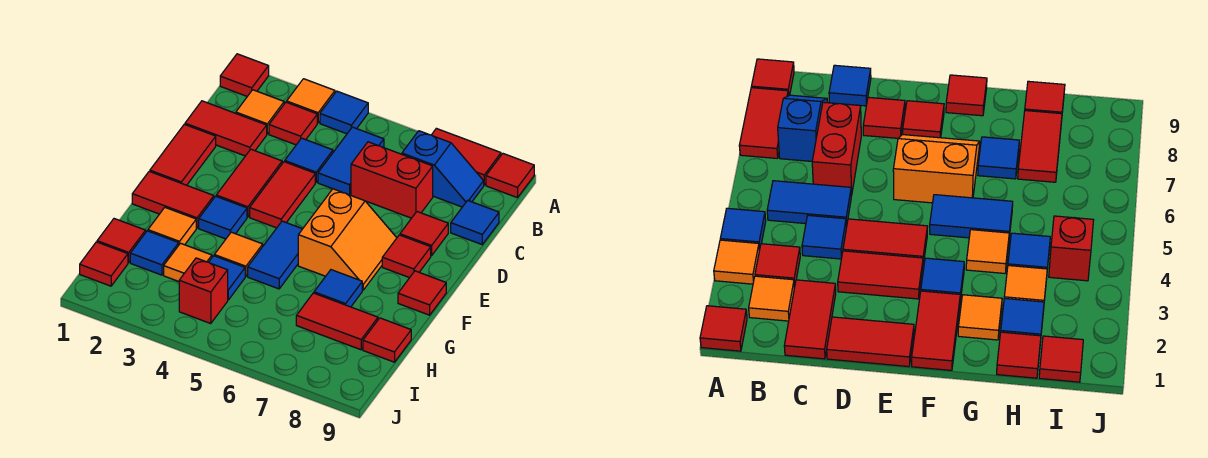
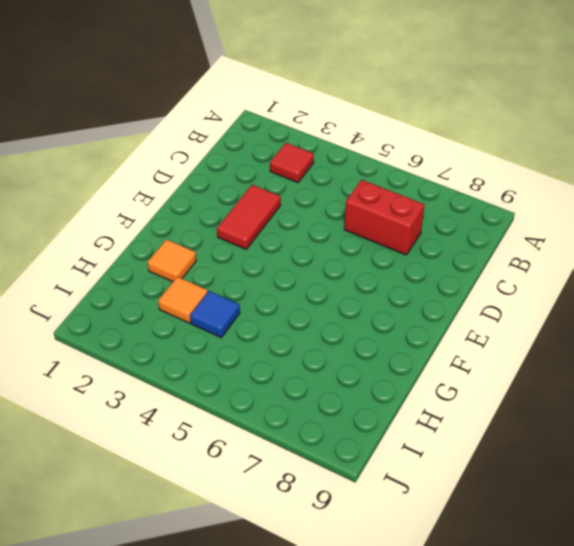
none -> red 1x1 tile [220,54,269,96]
none -> orange 1x1 tile [287,79,335,123]
none -> blue 1x1 tile [320,91,368,134]
none -> red 1x2 tile [432,128,501,185]

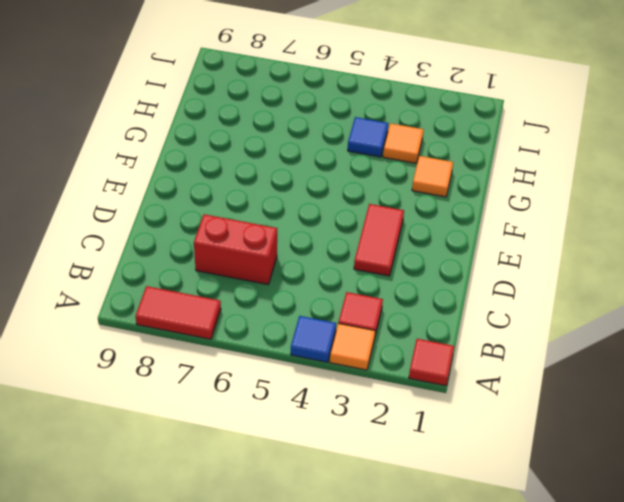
none -> red 1x1 tile [486,154,534,198]
none -> orange 1x1 tile [236,90,284,134]
none -> blue 1x2 tile [318,127,384,195]
none -> blue 1x2 slope [402,131,484,207]

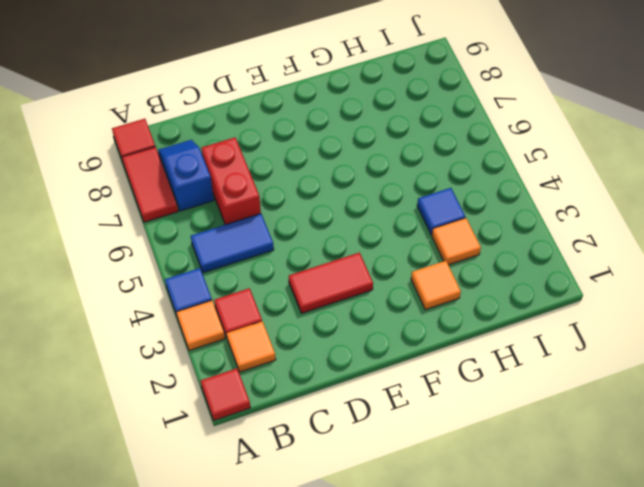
none -> red 1x2 tile [185,101,267,156]
none -> blue 1x1 tile [285,138,333,182]
none -> blue 1x1 tile [451,200,499,244]
none -> red 1x2 tile [150,124,216,185]

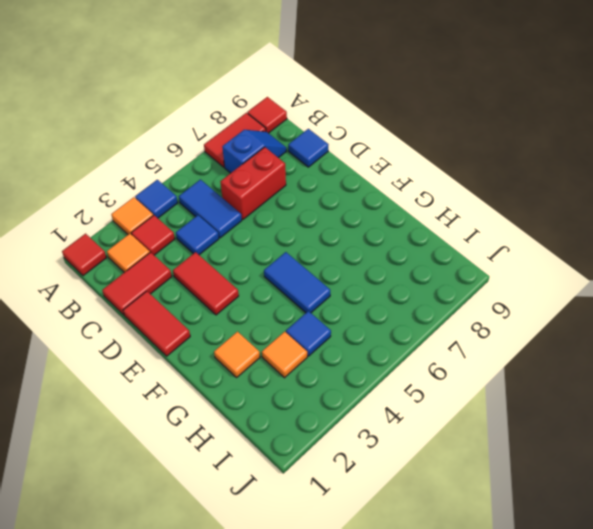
none -> red 1x2 tile [250,162,315,228]
none -> red 1x1 tile [400,212,448,256]
none -> orange 2x2 slope [298,189,397,290]
none -> red 1x1 tile [382,235,431,278]

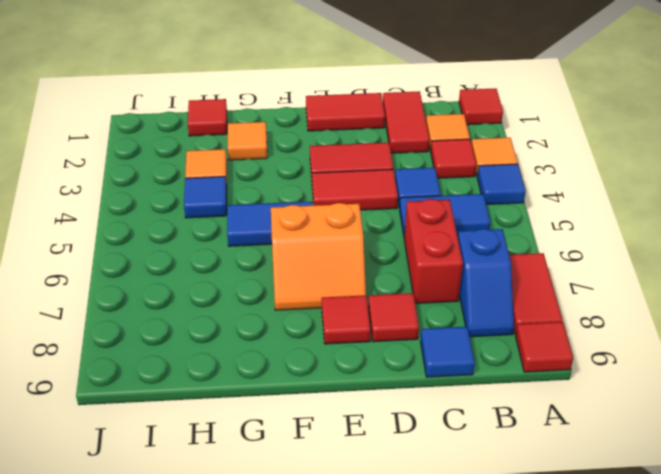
none -> red 1x2 tile [132,171,214,228]
none -> blue 1x1 tile [199,196,247,239]
none -> red 1x1 tile [398,271,446,315]
none -> orange 1x1 tile [214,232,263,276]

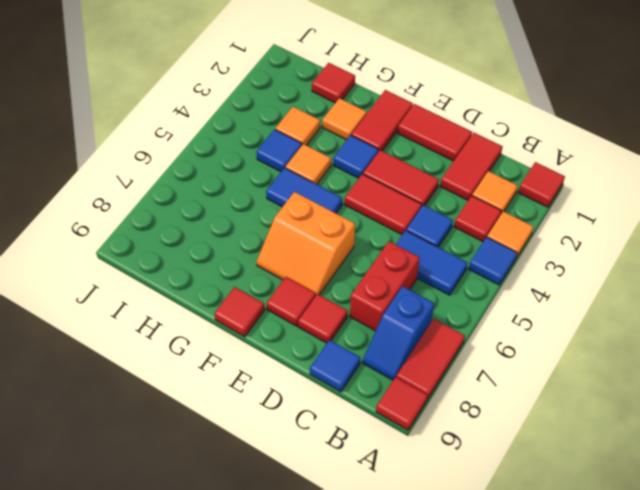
none -> blue 1x1 tile [314,270,362,307]
none -> blue 1x1 tile [130,231,179,275]
none -> red 1x2 tile [296,293,378,350]
none -> red 1x1 tile [363,318,411,362]

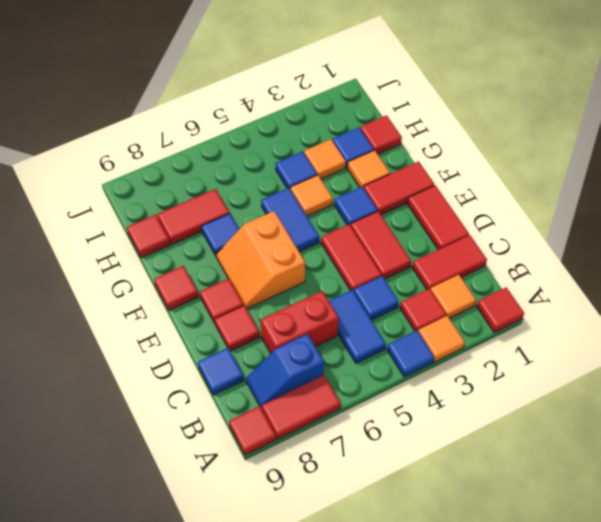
none -> red 1x1 tile [80,242,128,286]
none -> red 1x1 brick [179,258,228,324]

